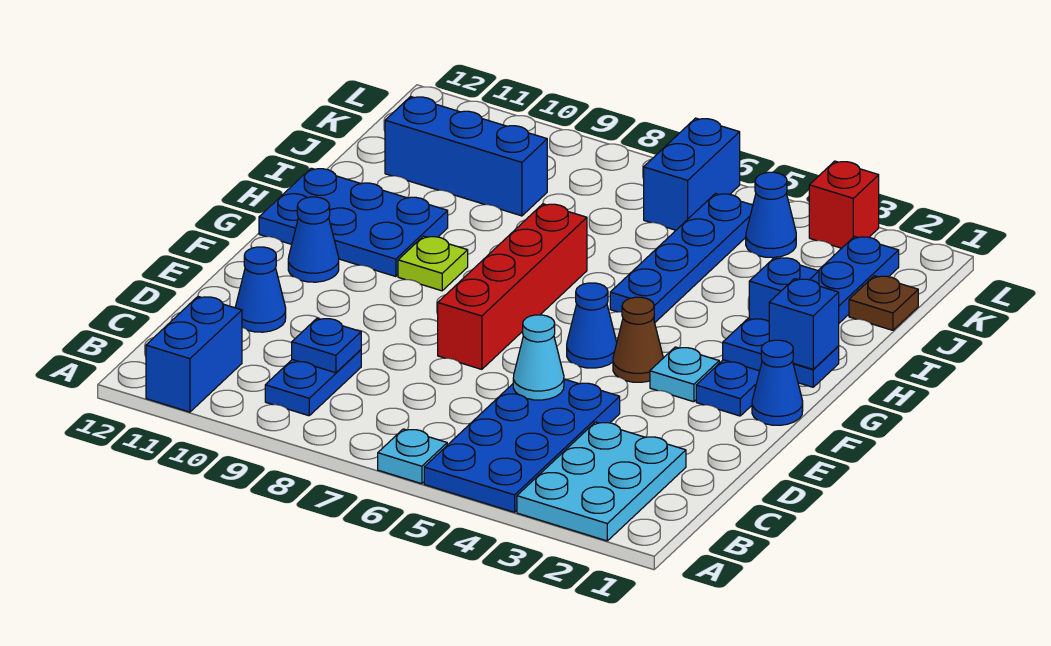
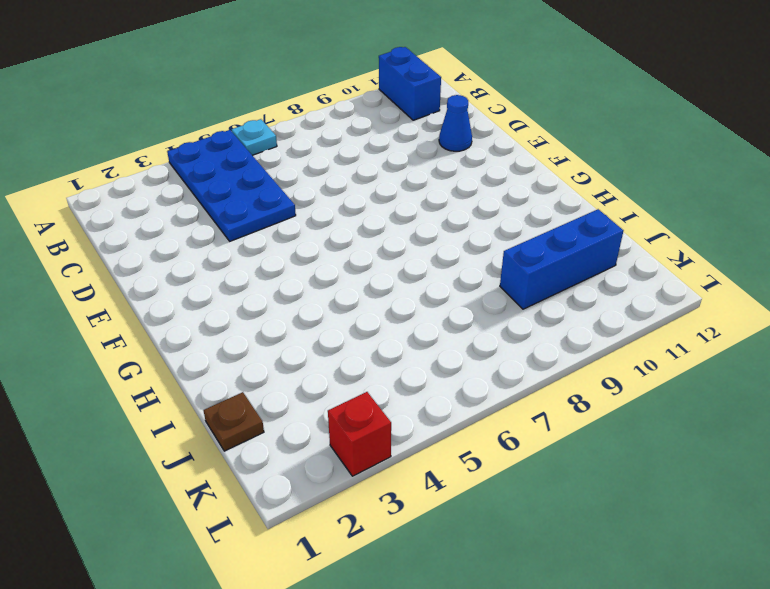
none -> cyan 2x3 plate [517,422,686,541]
none -> blue 1x2 plate [265,350,361,416]
none -> red 1x4 brick [438,204,587,369]

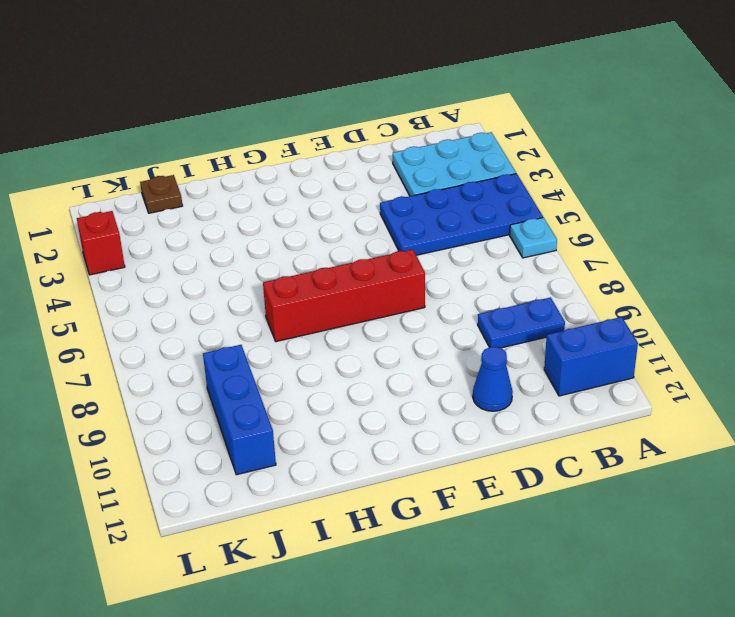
none -> blue 1x1 cone [752,340,803,425]
none -> blue 1x6 plate [696,236,899,416]
none -> cyan 1x1 plate [650,347,719,402]

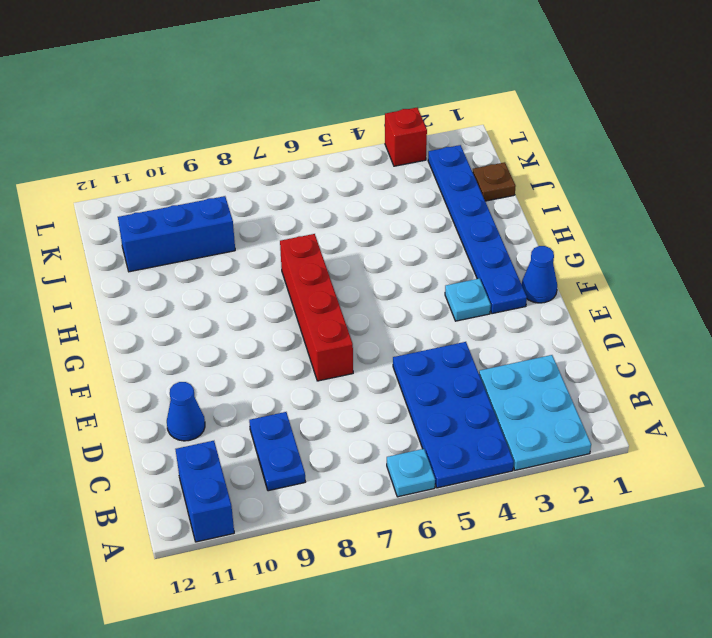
none -> brown 1x1 cone [613,297,663,382]
none -> blue 1x1 cone [567,283,617,368]
none -> blue 1x1 cone [288,197,339,282]

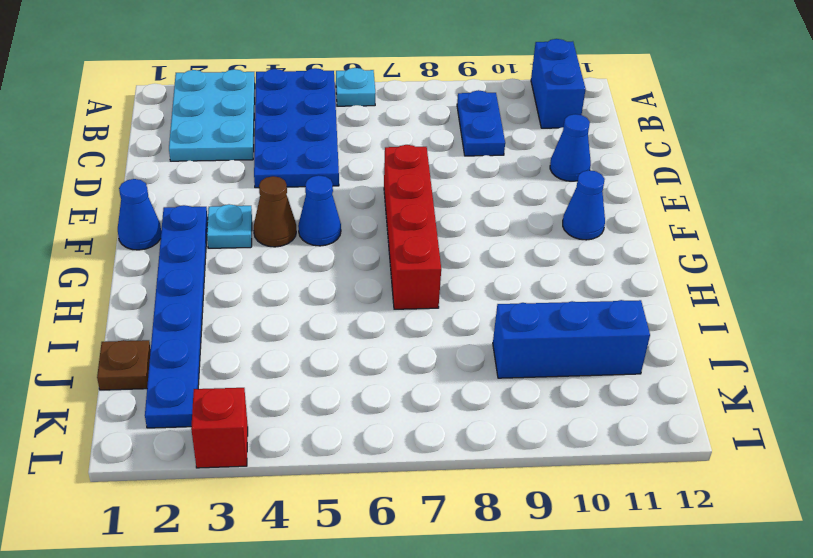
none -> lime 1x1 plate [398,236,468,291]
none -> blue 2x3 plate [259,168,448,277]
none -> blue 1x4 plate [610,194,753,322]

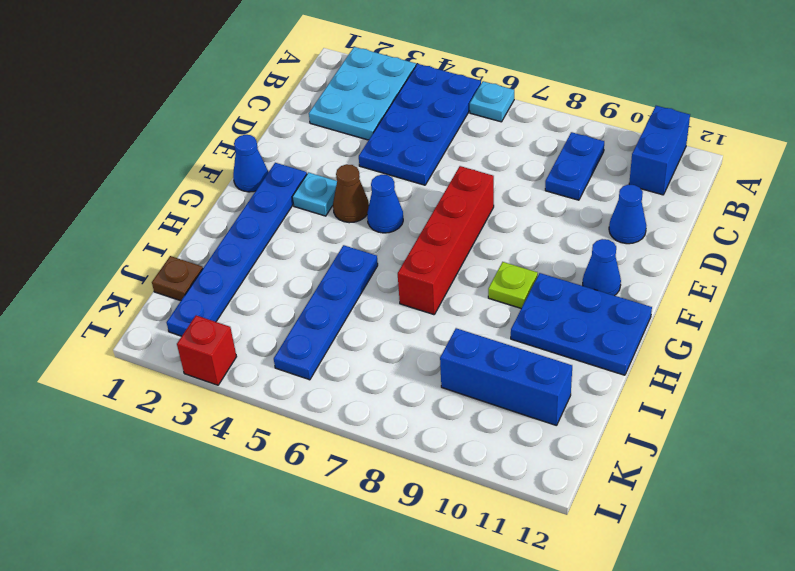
none -> blue 1x1 cone [746,172,796,258]
none -> blue 1x2 brick [644,118,740,230]
none -> blue 1x1 plate [292,318,361,373]

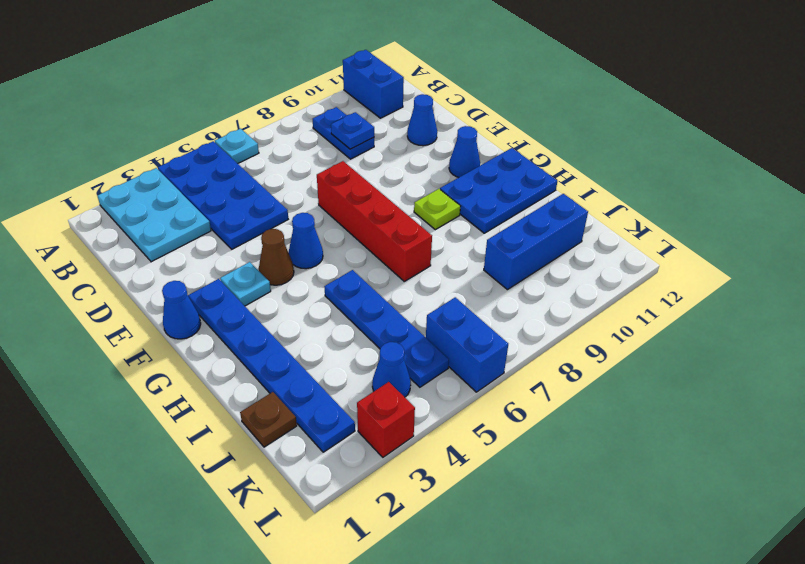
none -> cyan 1x1 cone [513,315,564,400]
none -> blue 1x2 plate [723,318,839,387]
none -> blue 1x1 brick [749,257,819,321]

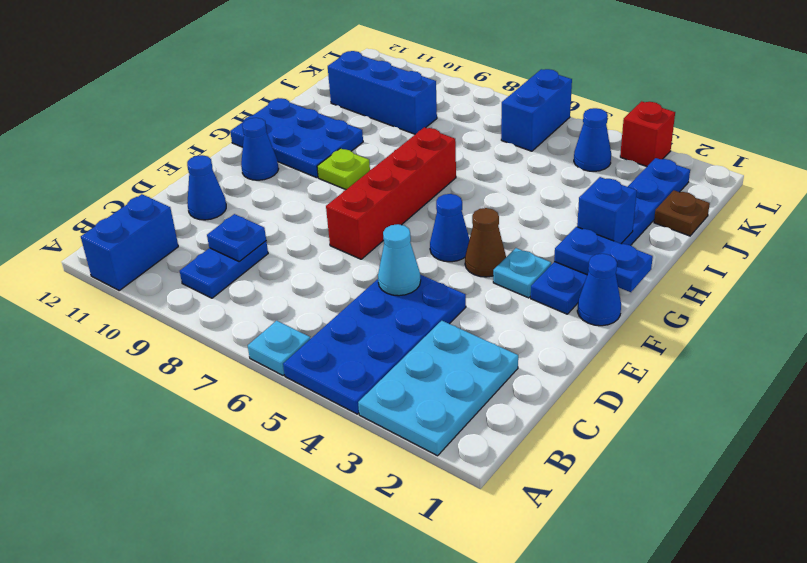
none -> blue 1x4 plate [610,194,753,322]
none -> blue 1x1 brick [769,279,839,369]

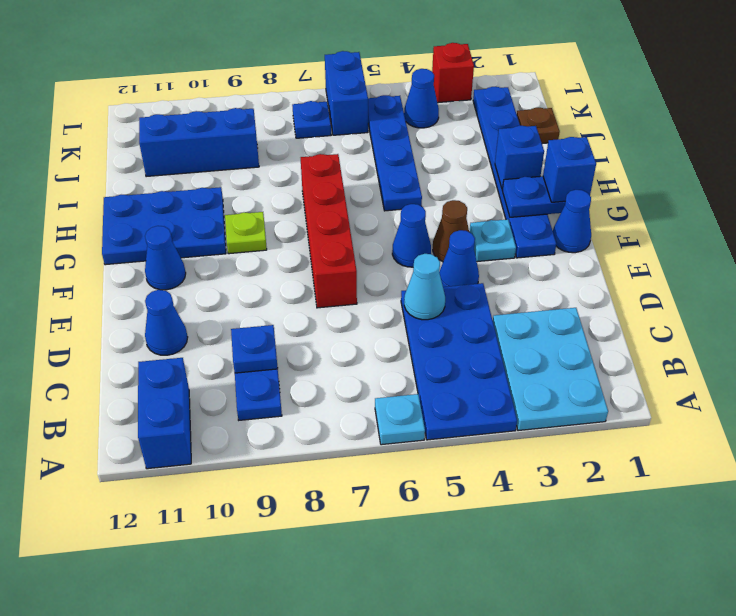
blue 1x1 cone [439,230,479,287] -> none
blue 1x1 plate [292,101,331,138] -> none

